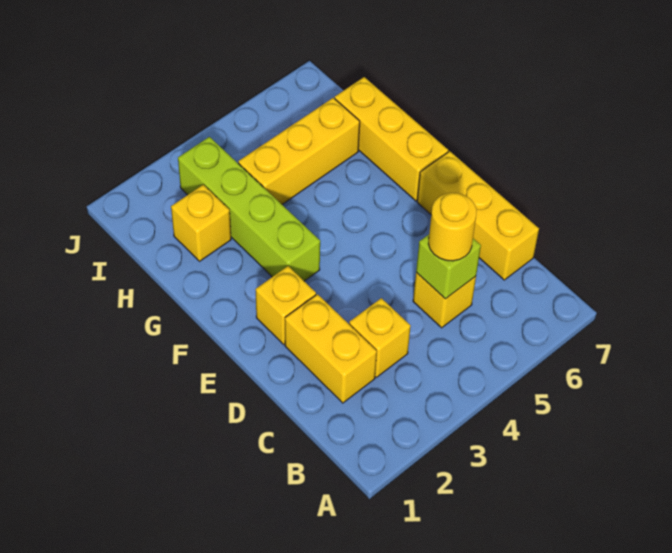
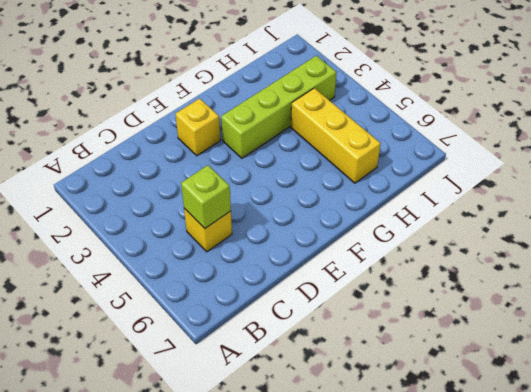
none -> yellow 1x2 brick [285,294,377,403]
none -> yellow 1x1 brick [349,298,411,377]

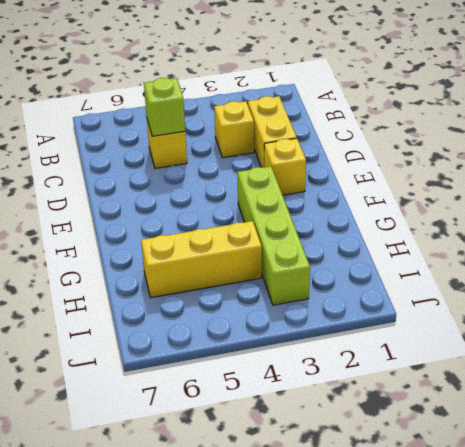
none -> yellow 1x3 brick [417,151,539,280]
none -> yellow 1x3 brick [335,77,448,201]

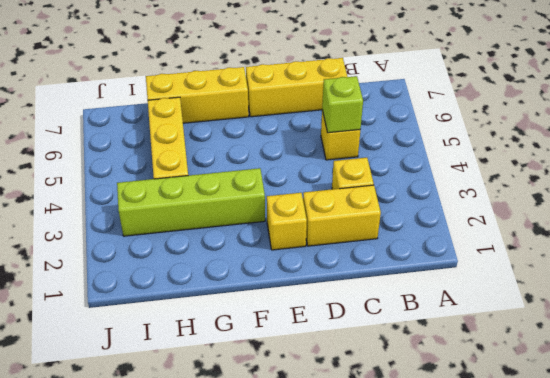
none -> yellow 1x1 brick [171,185,231,261]
none -> yellow 1x1 round brick [428,193,477,261]

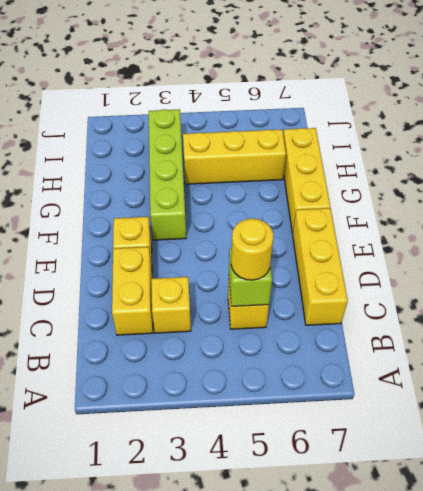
none -> yellow 1x1 brick [171,185,231,261]

